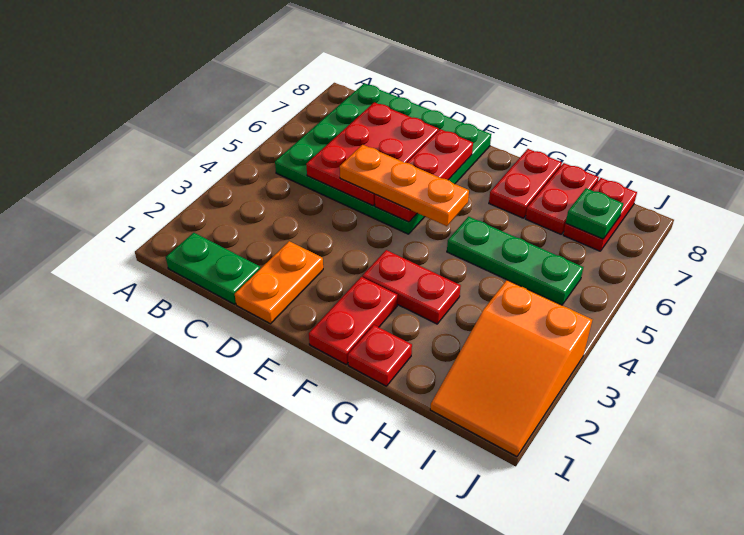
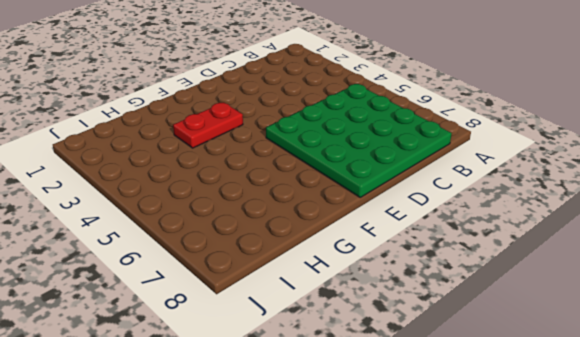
none -> green 1x2 plate [166,233,260,304]
none -> orange 1x2 plate [235,241,323,324]
none -> red 1x2 plate [309,277,397,364]

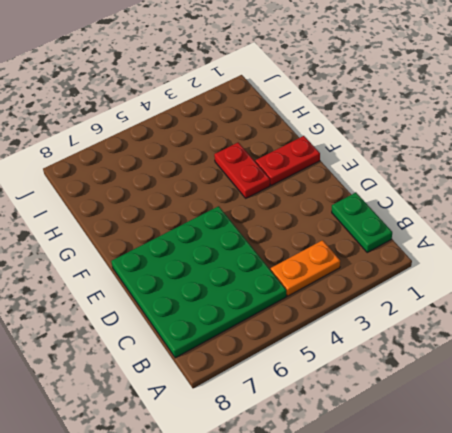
orange 1x2 plate [271,240,340,296] -> orange 1x2 plate moved to [235,241,323,324]
none -> red 1x1 plate [348,325,412,386]
none -> green 1x3 plate [447,217,583,305]
none -> red 1x2 plate [489,149,562,218]

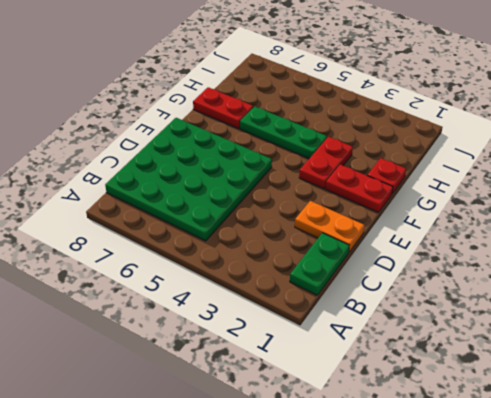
green 1x3 plate [240,106,327,158] -> green 1x3 plate turned to [447,217,583,305]
none -> red 1x2 plate [525,163,599,234]
none -> orange 2x3 slope [430,280,592,457]
none -> red 1x2 plate [563,178,637,251]

